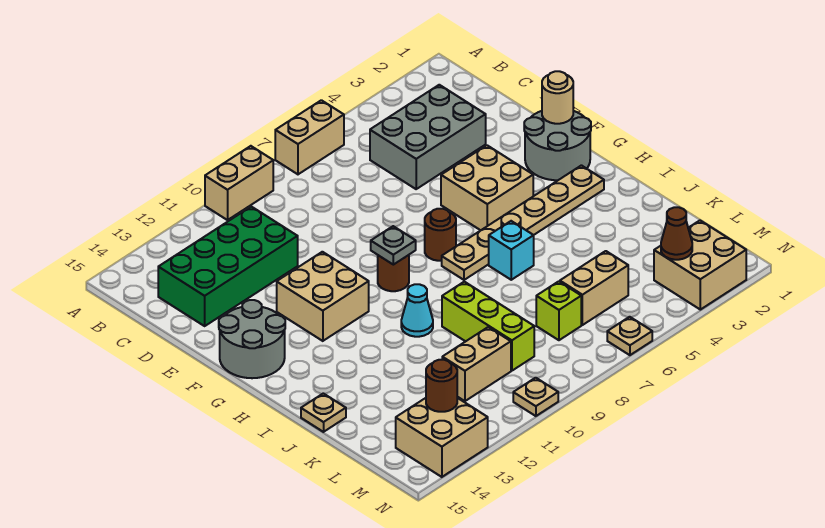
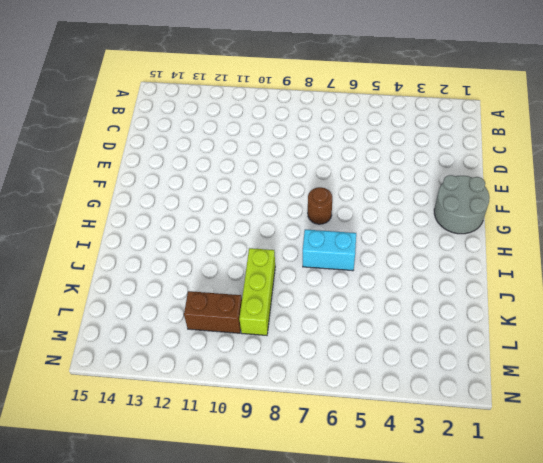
cyan 1x2 brick [303,229,356,271] -> cyan 1x1 brick [489,221,534,280]
brown 1x2 brick [184,291,242,333] -> tan 1x2 brick [442,327,511,401]
none -> tan 1x2 brick [275,100,344,174]
none -> tan 1x2 brick [205,146,273,220]
none -> grey 2x3 brick [370,85,486,189]

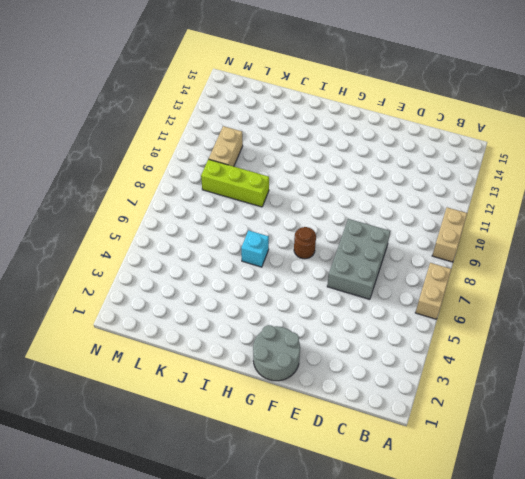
grey 2x3 brick [327,219,390,299] -> grey 2x3 brick moved to [370,85,486,189]
none -> green 2x4 brick [158,207,298,326]
none -> tan 2x2 brick [441,145,533,230]
none -> tan 2x2 brick [277,252,369,341]

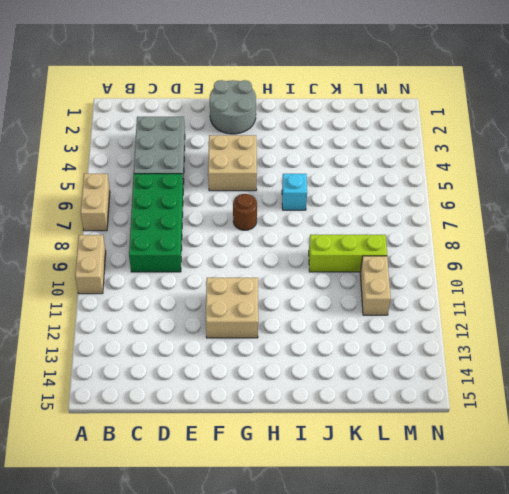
green 2x4 brick [129,174,183,272] -> green 2x4 brick moved to [158,207,298,326]
none -> grey 2x2 round brick [219,300,285,378]
none -> brown 1x1 round brick [378,255,409,291]
none -> tan 1x6 plate [442,165,604,280]

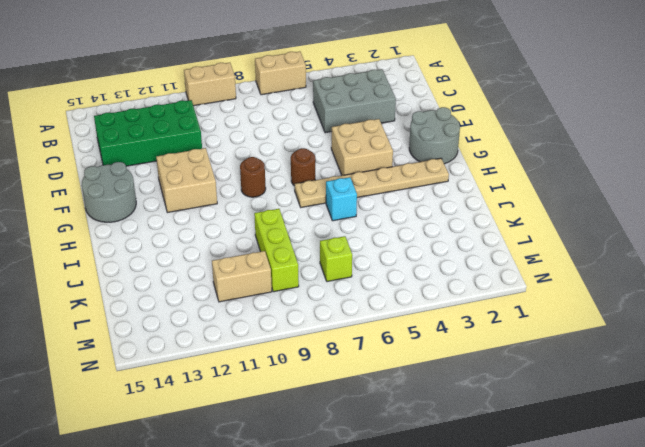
none -> cyan 1x1 cone [401,284,433,337]
none -> tan 1x1 plate [301,393,346,432]
none -> tan 1x2 brick [560,251,628,325]

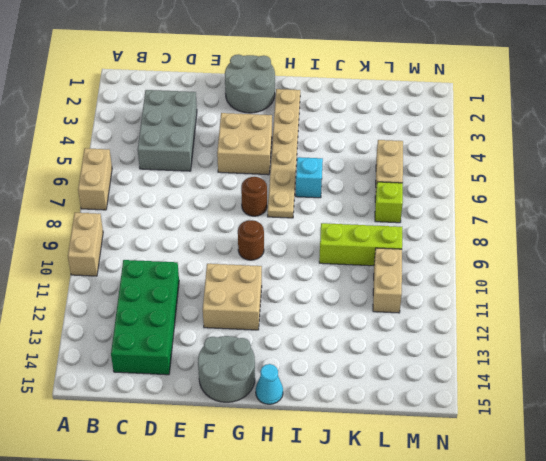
cyan 1x1 cone [256,364,283,404] -> cyan 1x1 cone moved to [401,284,433,337]
none -> tan 1x1 plate [301,393,346,432]
none -> tan 2x2 brick [654,221,746,310]
none -> tan 2x2 brick [396,398,488,477]

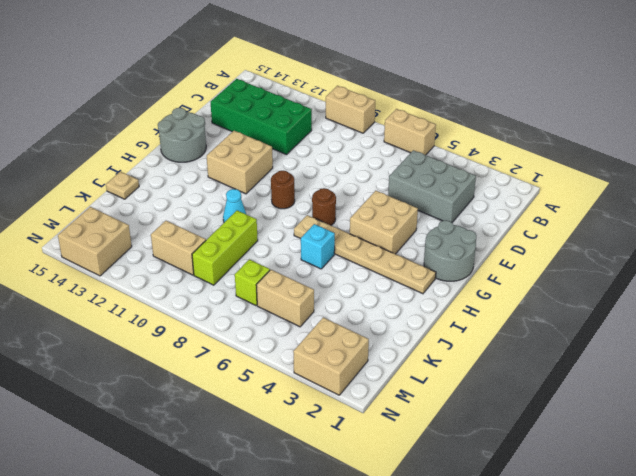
none -> tan 1x1 plate [607,317,652,355]
none -> tan 1x1 plate [513,378,558,416]
none -> tan 1x1 round brick [542,71,573,124]

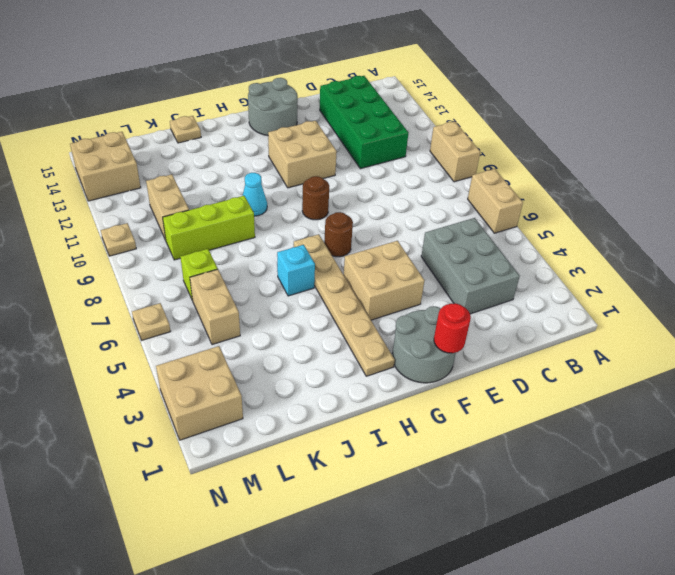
red 1x1 round brick [434,303,471,353] -> tan 1x1 round brick [542,71,573,124]
none -> grey 1x1 plate [371,226,416,265]
none -> brown 1x1 cone [661,207,692,260]
none -> brown 1x1 round brick [426,360,457,412]

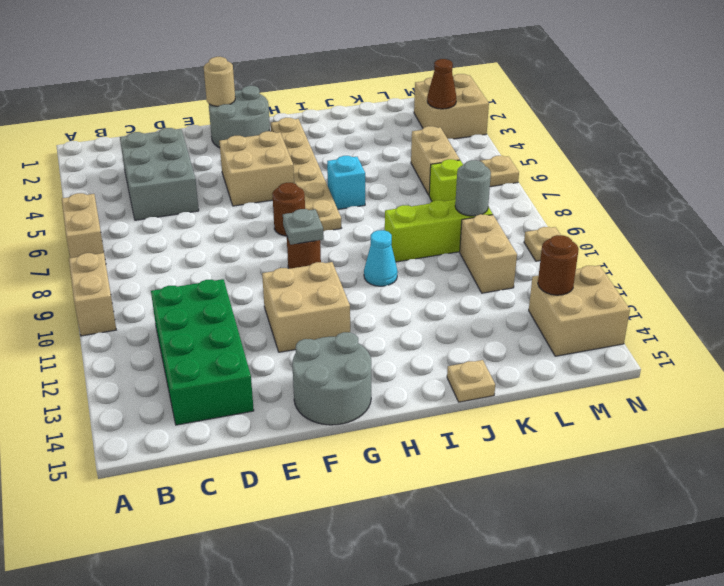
grey 1x1 round brick [455,160,491,216] -> none

